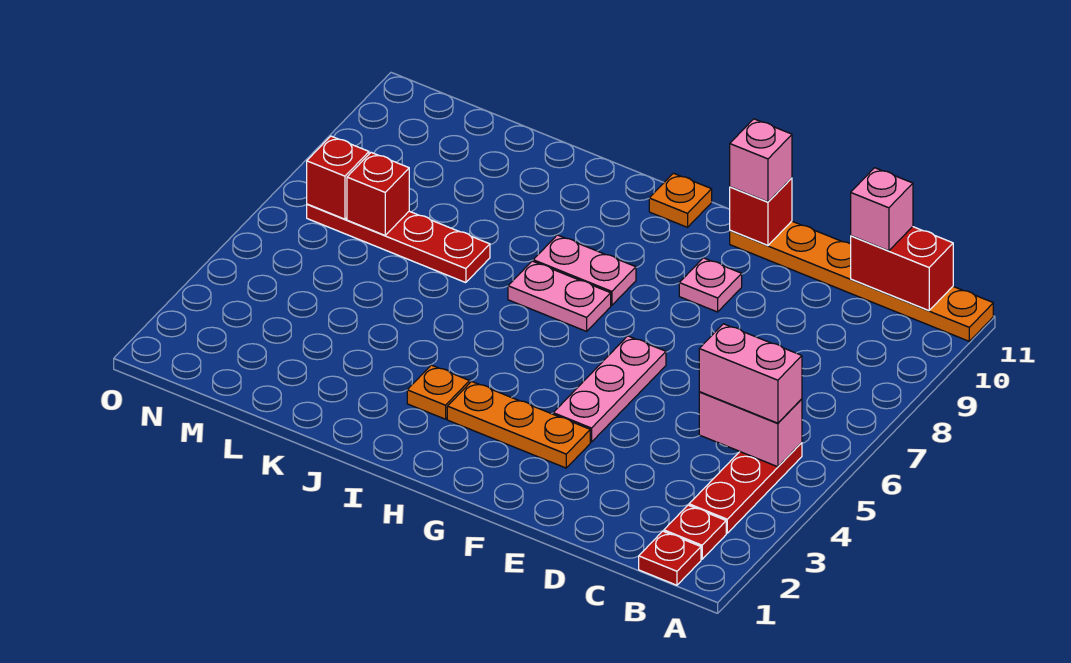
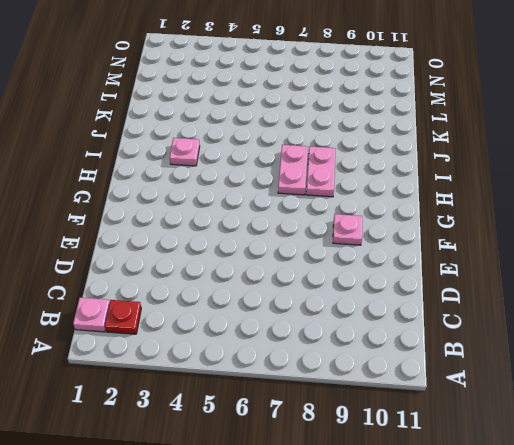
pink 1x1 plate [73,298,110,332] -> red 1x1 plate [639,531,701,585]
pink 1x1 plate [170,138,200,166] -> orange 1x1 plate [407,365,470,419]
none -> orange 1x6 plate [730,221,993,341]
none -> red 1x3 plate [689,443,802,533]
none -> orange 1x3 plate [447,381,590,468]

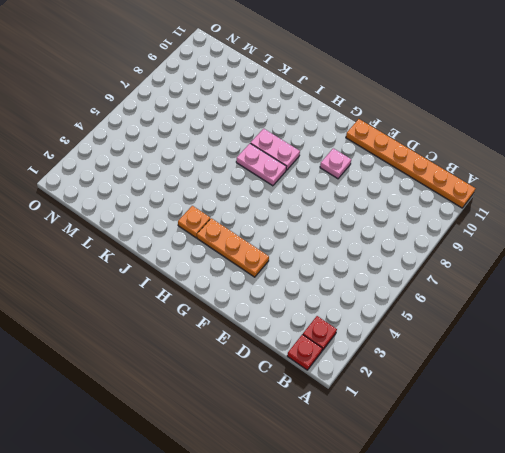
none -> red 1x3 plate [689,443,802,533]
none -> pink 1x3 plate [553,336,666,442]
none -> orange 1x1 plate [649,173,712,227]

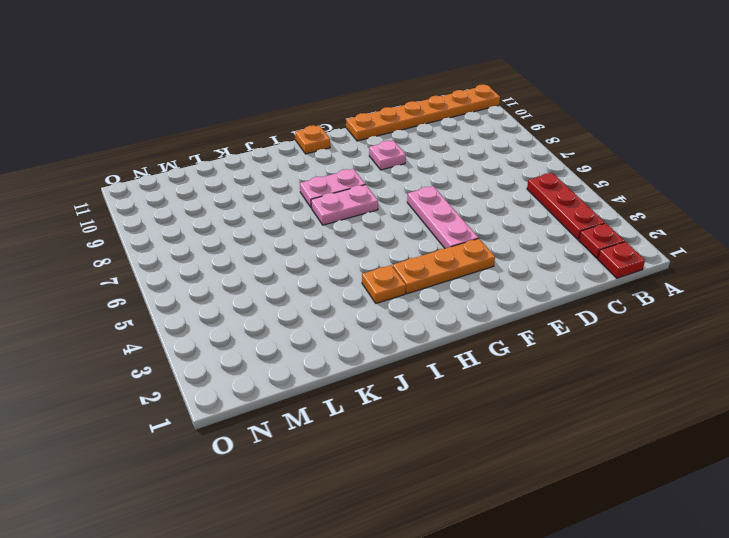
none -> red 1x4 plate [307,204,490,283]
none -> pink 1x2 brick [699,392,802,467]
none -> red 1x2 brick [851,227,953,311]

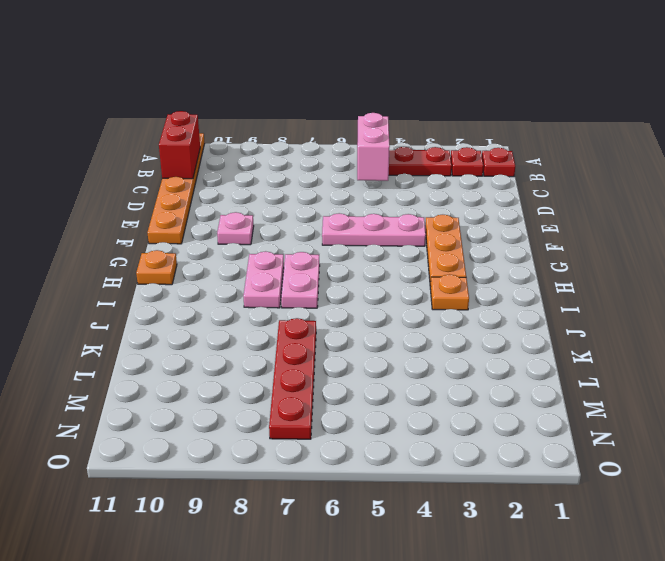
none -> red 1x1 brick [730,178,792,246]
none -> red 1x1 brick [347,153,409,235]
none -> red 1x1 brick [307,136,369,219]

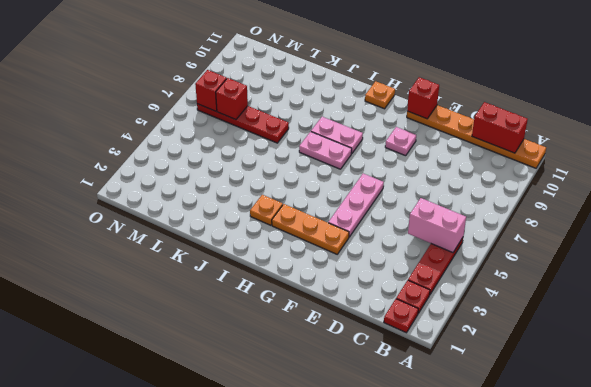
none -> pink 1x2 brick [699,324,802,423]
none -> pink 1x1 brick [851,168,913,251]
none -> pink 1x1 brick [730,119,792,202]

